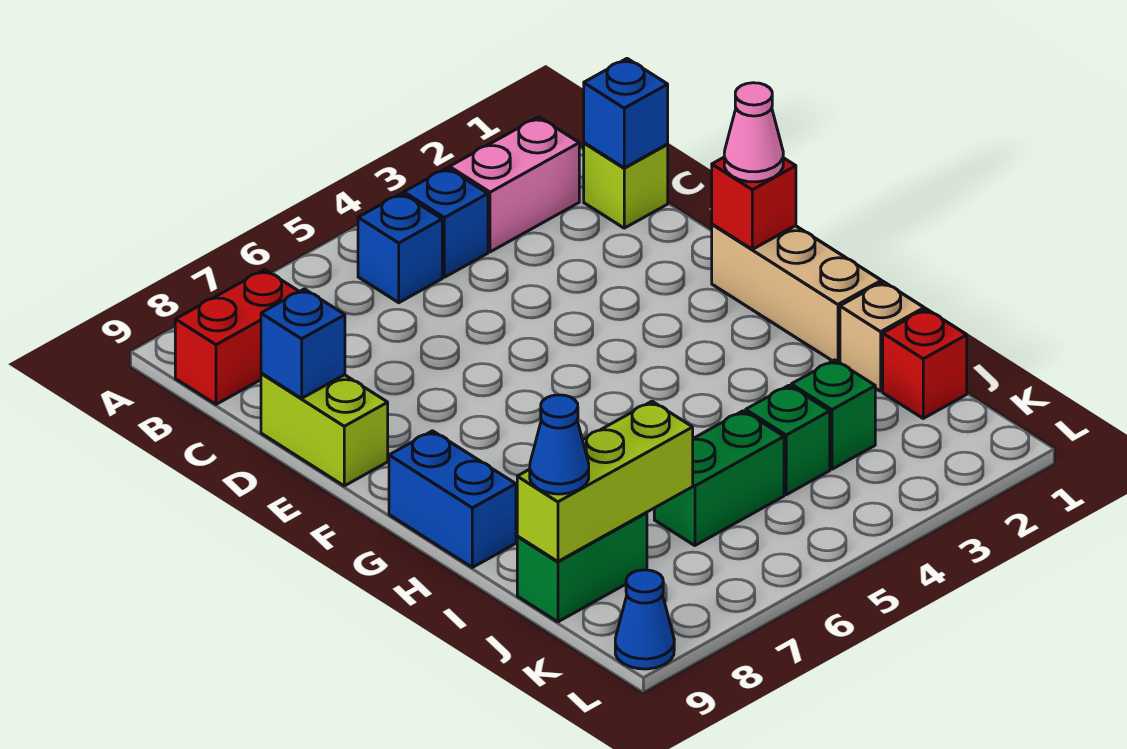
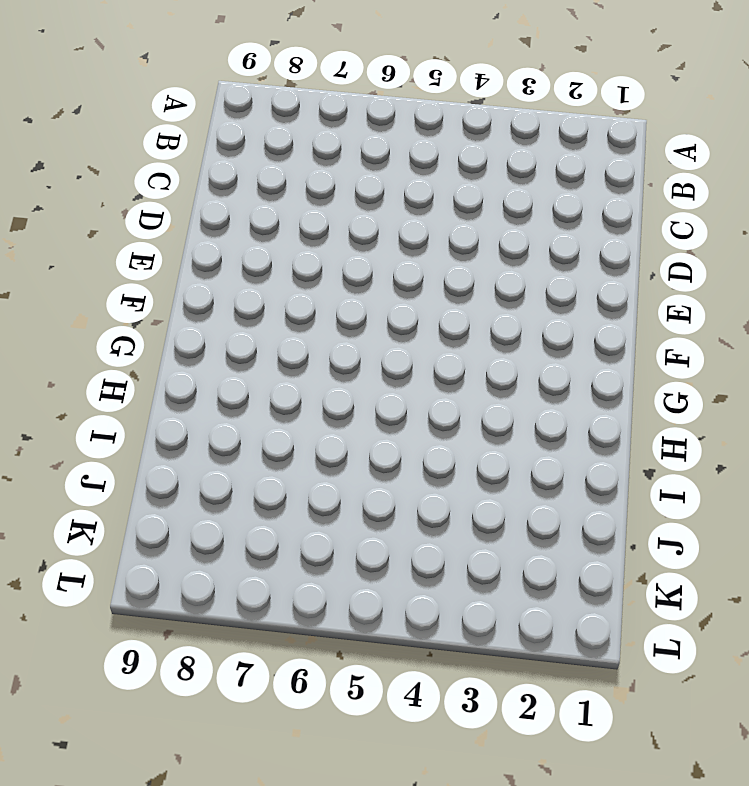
none -> pink 1x2 brick [449,117,579,252]
none -> blue 1x1 brick [404,168,488,277]
none -> blue 1x1 brick [358,193,442,303]

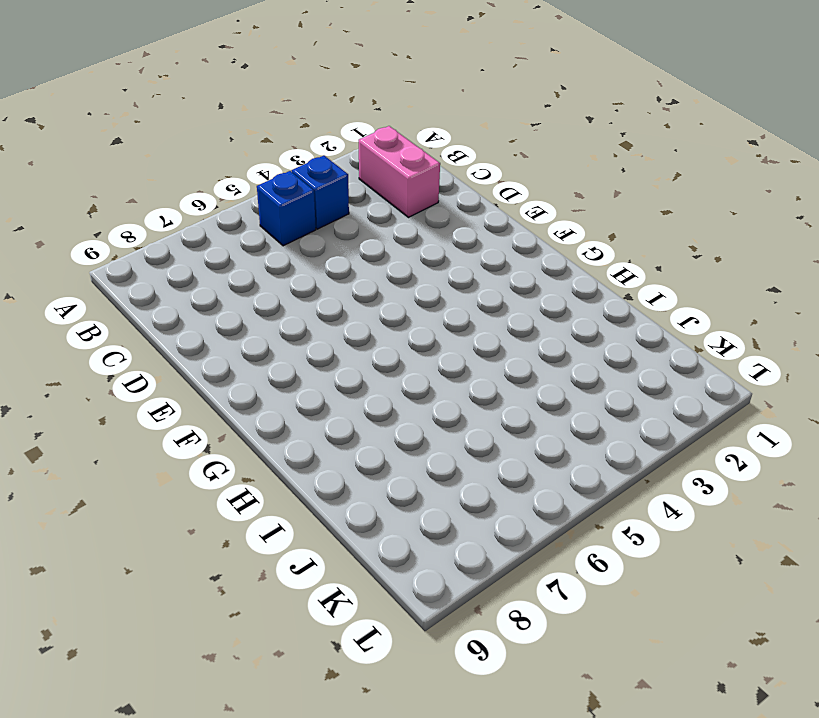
pink 1x2 brick [359,126,440,217] -> pink 1x2 brick turned to [449,117,579,252]
none -> red 1x2 brick [175,270,299,404]
none -> lime 1x1 brick [584,143,668,228]
none -> lime 1x2 brick [261,373,388,486]

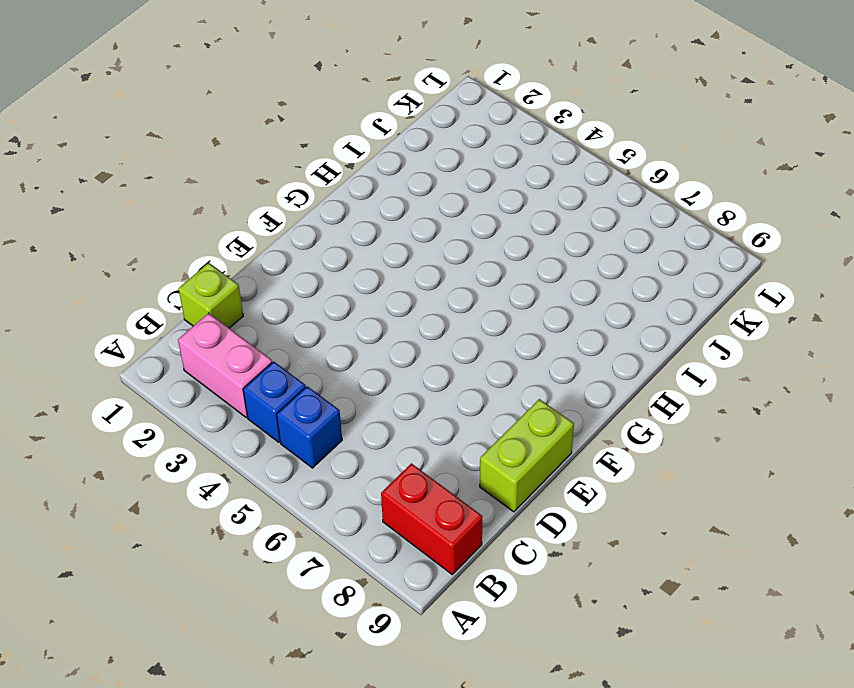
none -> tan 1x3 brick [712,224,881,363]
none -> blue 1x2 brick [389,431,516,567]
none -> tan 1x1 brick [840,282,924,391]

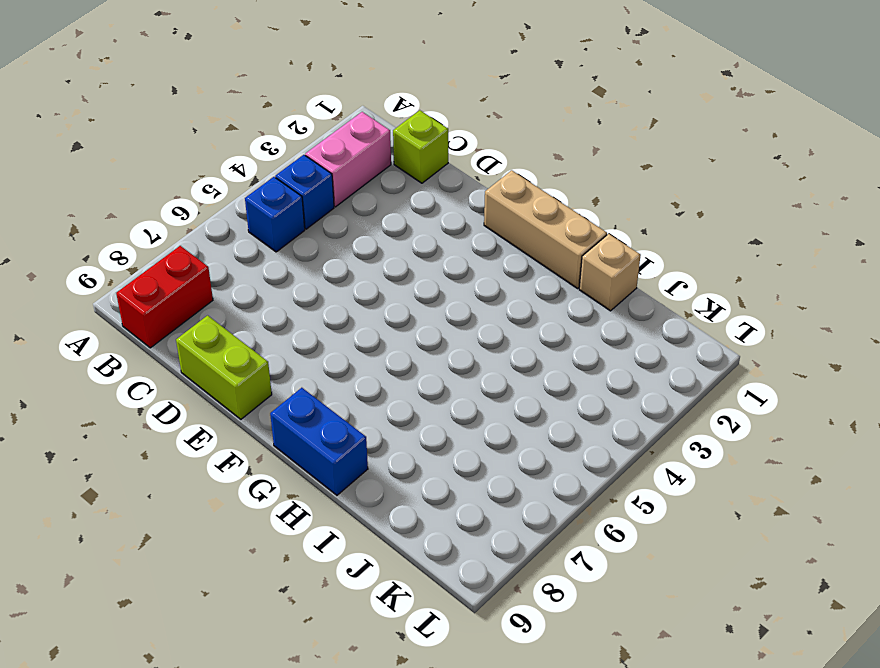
none -> red 1x1 brick [883,309,967,418]
none -> green 1x1 brick [791,360,875,469]
none -> green 1x1 brick [746,385,830,495]

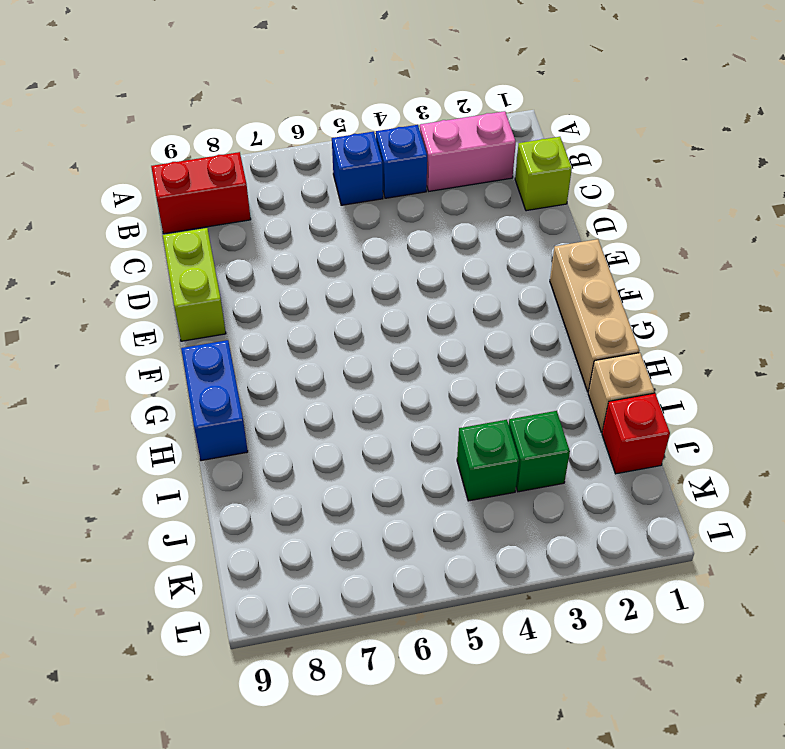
none -> green 1x2 brick [654,411,784,546]
none -> green 1x2 brick [517,513,647,622]
none -> blue 1x1 cone [615,570,674,669]

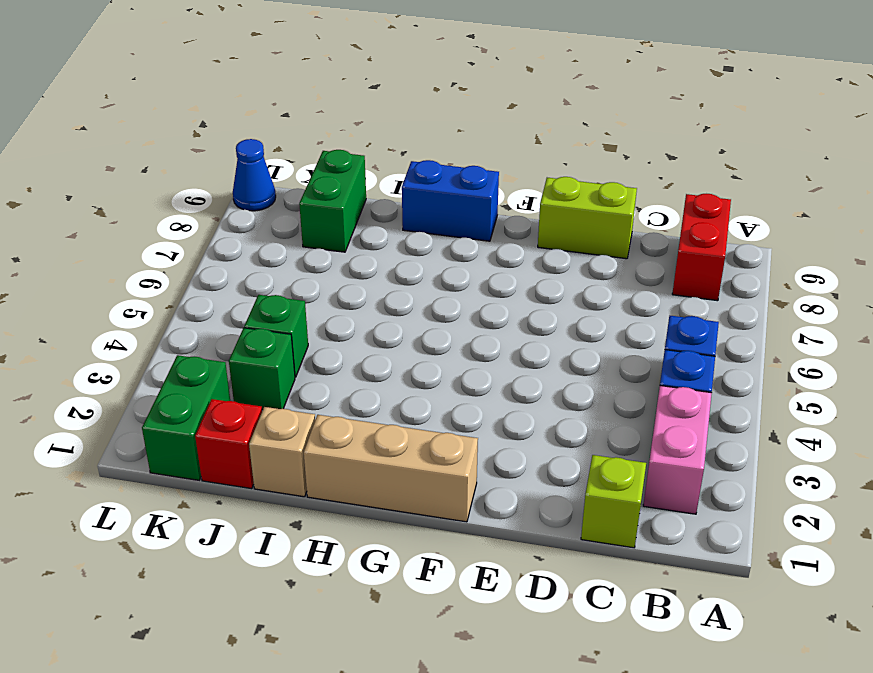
green 1x2 brick [142,355,230,480] -> green 1x2 brick moved to [654,411,784,546]
none -> blue 1x1 brick [584,59,668,168]
none -> blue 1x1 brick [261,289,345,398]
none -> red 1x1 brick [712,157,796,249]

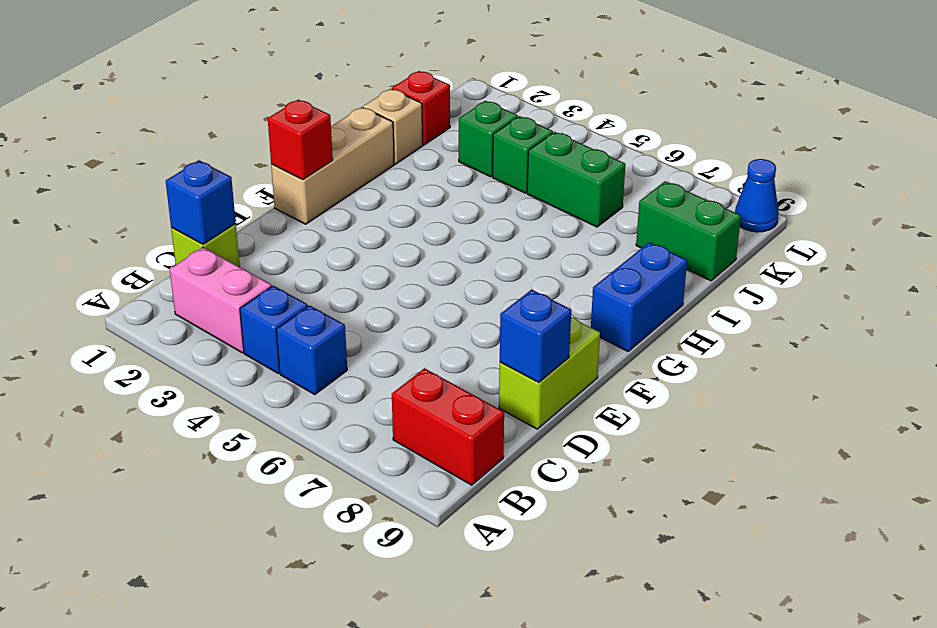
none -> lime 1x3 brick [517,401,693,562]
none -> pink 1x1 cone [724,83,783,182]
none -> blue 1x1 cone [530,395,589,494]

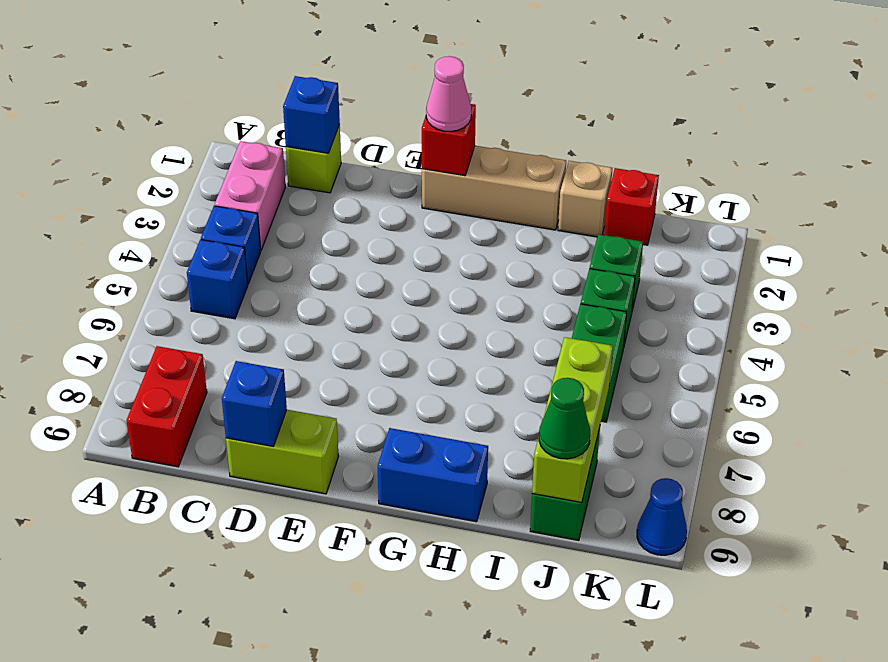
green 1x1 cone [539,378,590,459] -> blue 1x1 cone [530,395,589,494]

